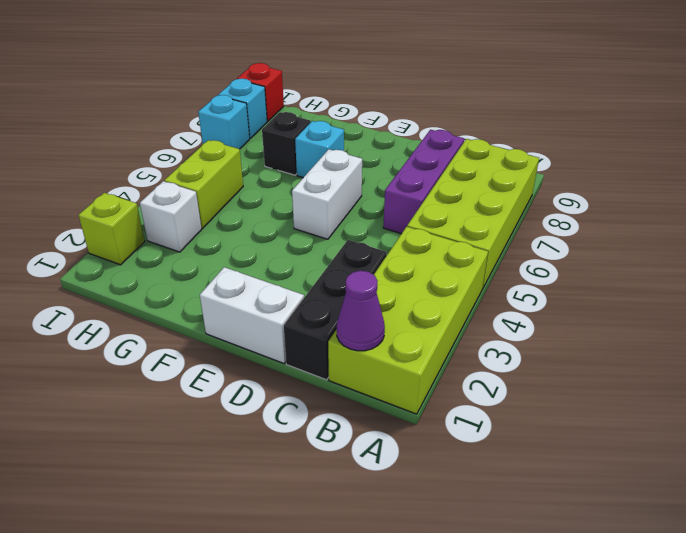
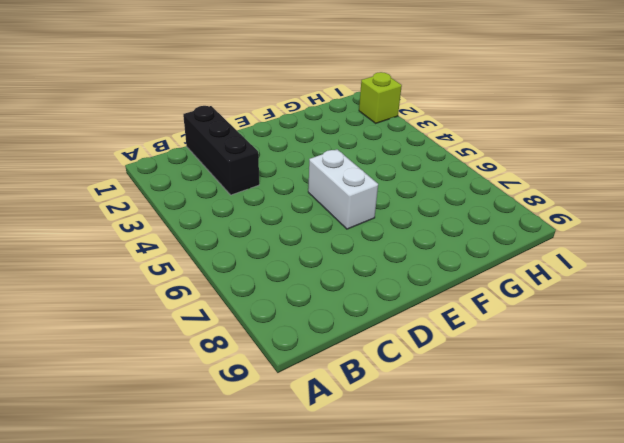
none -> lime 2x4 brick [328,227,488,414]
none -> lime 2x4 brick [407,139,539,289]
none -> purple 1x3 brick [383,130,464,234]

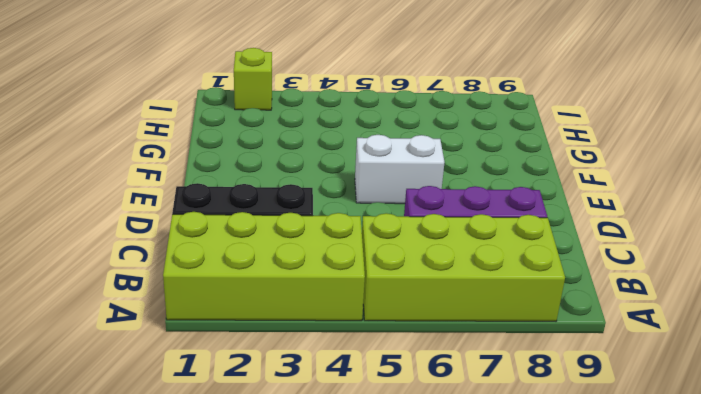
none -> white 1x2 brick [200,267,304,363]
none -> cyan 1x1 brick [295,121,344,178]
none -> black 1x1 brick [262,112,311,175]

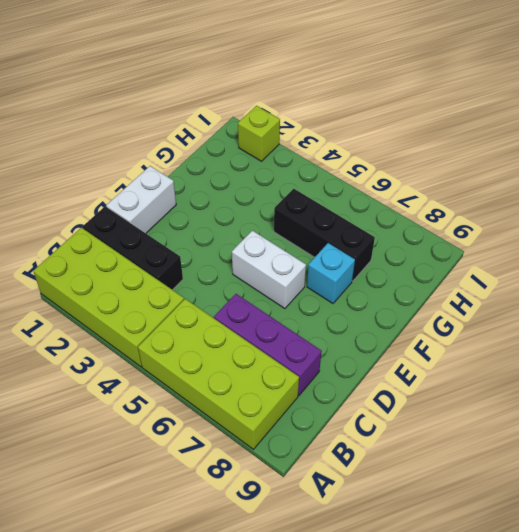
black 1x3 brick [274,189,375,281] -> black 1x1 brick [262,112,311,175]
none -> white 1x1 brick [140,181,202,252]
none -> lime 1x2 brick [164,140,243,228]
none -> cyan 1x1 brick [198,95,250,149]

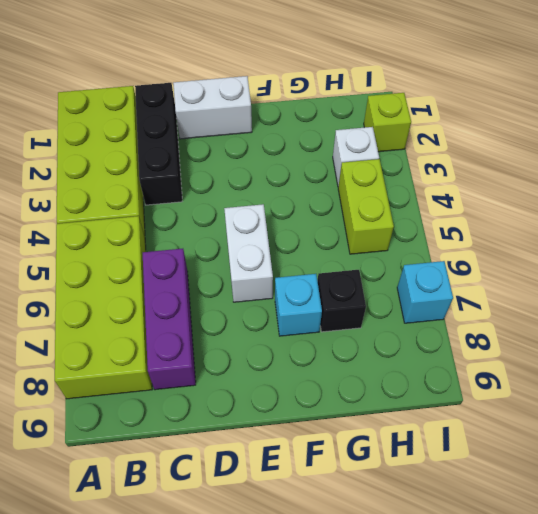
none -> cyan 1x1 brick [218,79,267,139]
none -> red 1x1 brick [237,63,284,122]
none -> purple 1x1 cone [337,271,385,351]

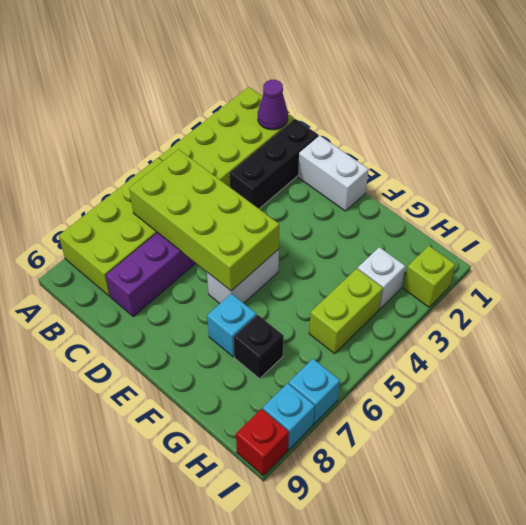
lime 2x4 brick [129,149,279,291] -> none

